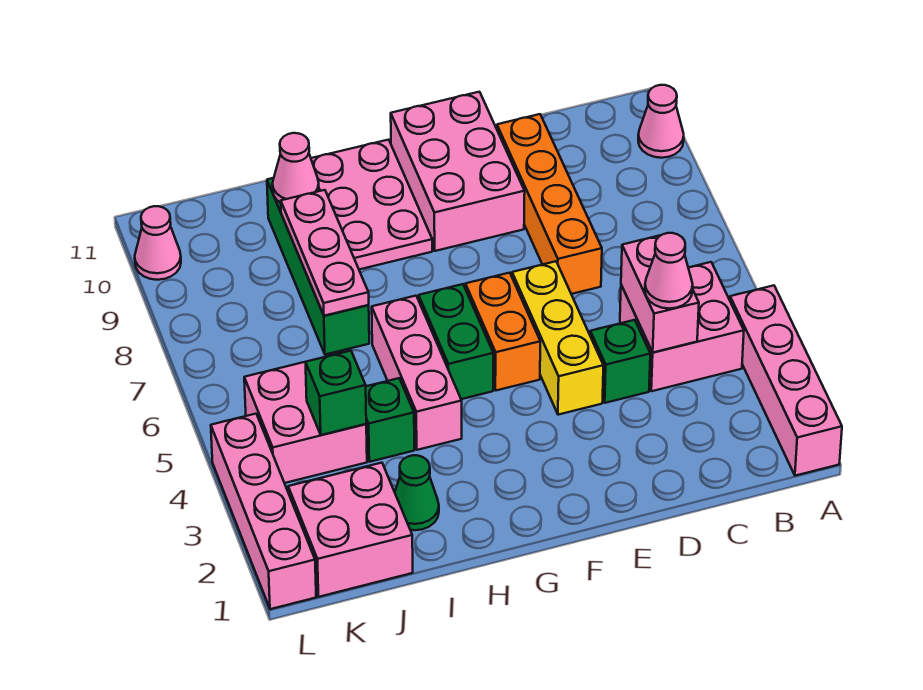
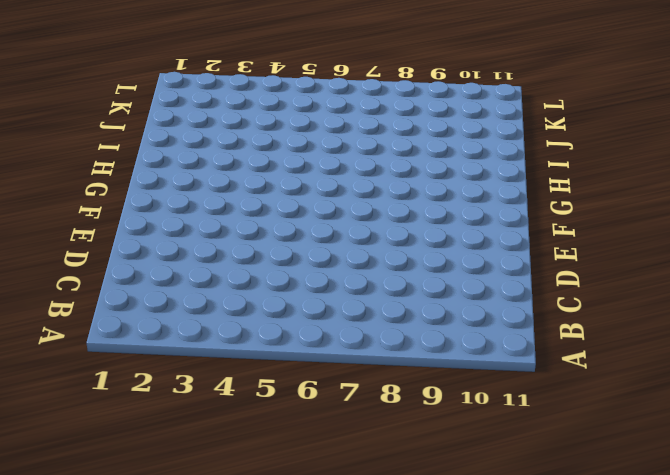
none -> pink 1x4 brick [730,285,842,476]
none -> pink 1x1 cone [638,85,684,158]
none -> pink 2x2 brick [620,262,744,391]

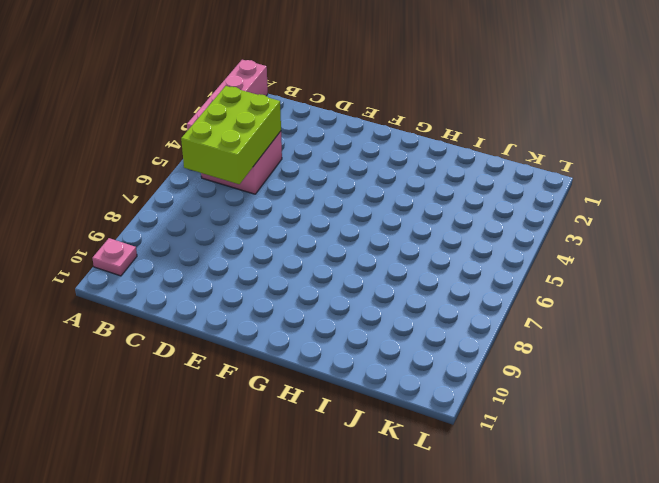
pink 1x1 plate [92,238,137,276] -> pink 1x1 cone [638,85,684,158]
lime 2x3 brick [181,86,281,184] -> pink 1x2 brick [621,235,699,353]
none -> green 1x1 brick [590,320,650,403]
none -> orange 1x4 brick [497,114,602,294]
none -> yellow 1x3 brick [512,261,603,415]

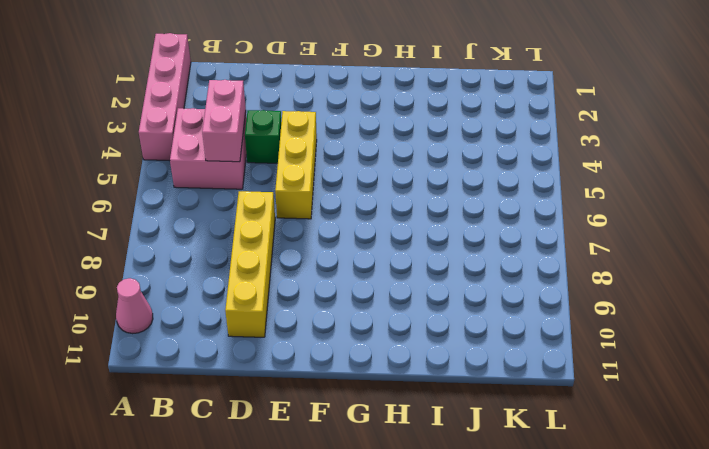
yellow 1x4 brick [225,191,275,337] -> orange 1x4 brick [497,114,602,294]
none -> pink 2x3 brick [391,92,525,251]
none -> orange 1x2 brick [465,273,540,391]
none -> green 1x2 brick [419,284,493,399]

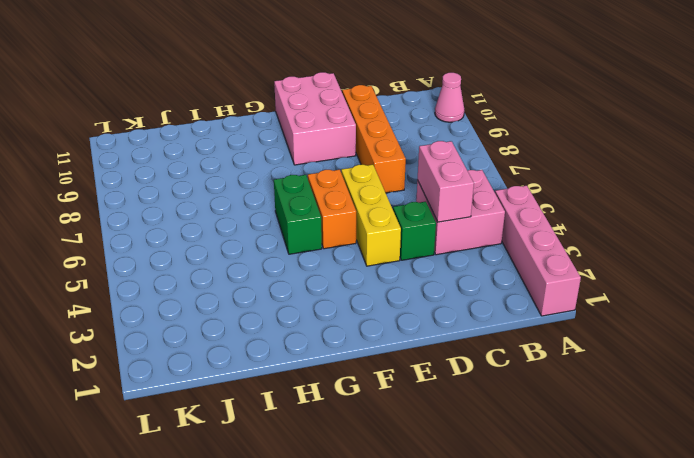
none -> pink 2x3 plate [311,140,432,269]
none -> pink 1x3 brick [372,296,462,450]
none -> green 1x1 cone [395,455,439,530]

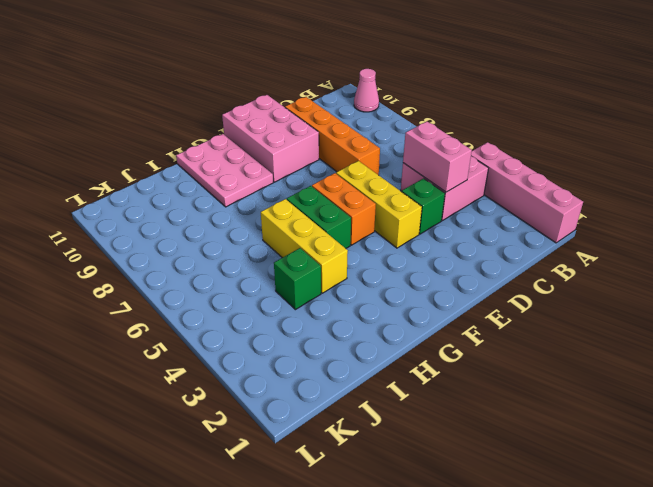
yellow 1x3 brick [261,199,348,293] -> pink 1x3 brick [372,296,462,450]
none -> green 1x1 cone [395,455,439,530]
none -> green 1x4 brick [267,178,369,355]
none -> pink 2x2 brick [288,463,413,597]

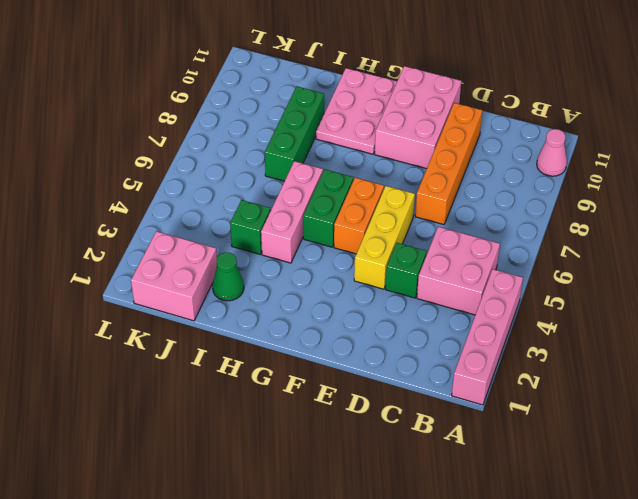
green 1x3 brick [265,87,324,181] -> green 1x4 brick [267,178,369,355]
none -> pink 2x2 brick [244,362,367,483]
none -> pink 1x4 brick [211,414,316,609]
none -> pink 1x1 cone [135,206,181,280]

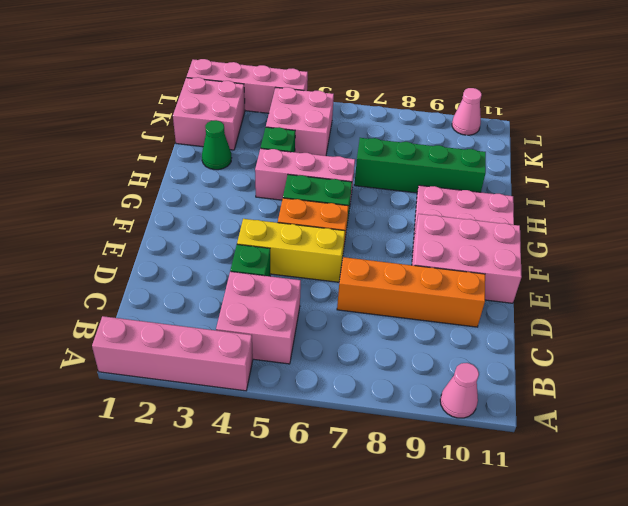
none -> pink 1x2 brick [621,235,699,353]
none -> pink 1x3 plate [281,190,369,316]
none -> pink 1x1 cone [272,133,319,203]

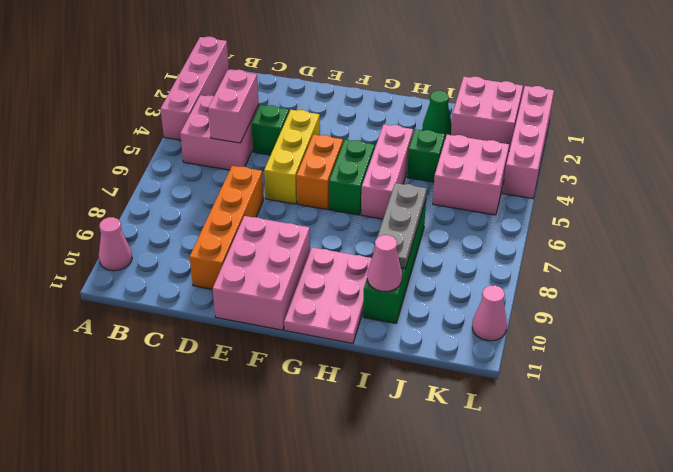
grey 1x3 plate [372,183,427,269] -> pink 1x3 plate [281,190,369,316]
none -> green 1x1 brick [306,351,366,435]
none -> pink 1x1 cone [645,233,693,309]

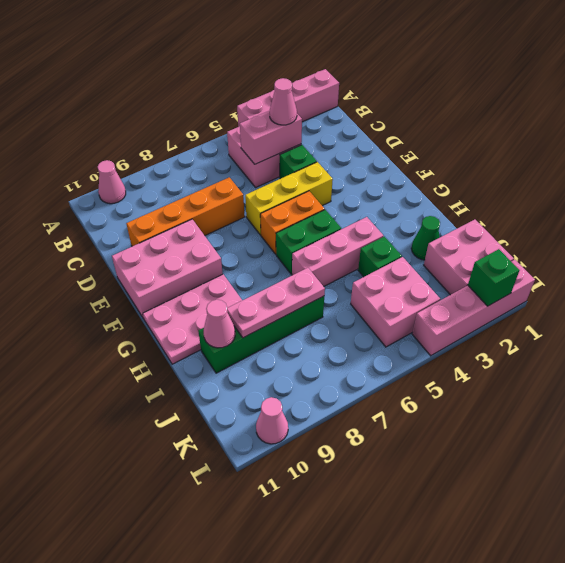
green 1x1 brick [468,249,519,306] -> green 1x1 brick moved to [306,351,366,435]

